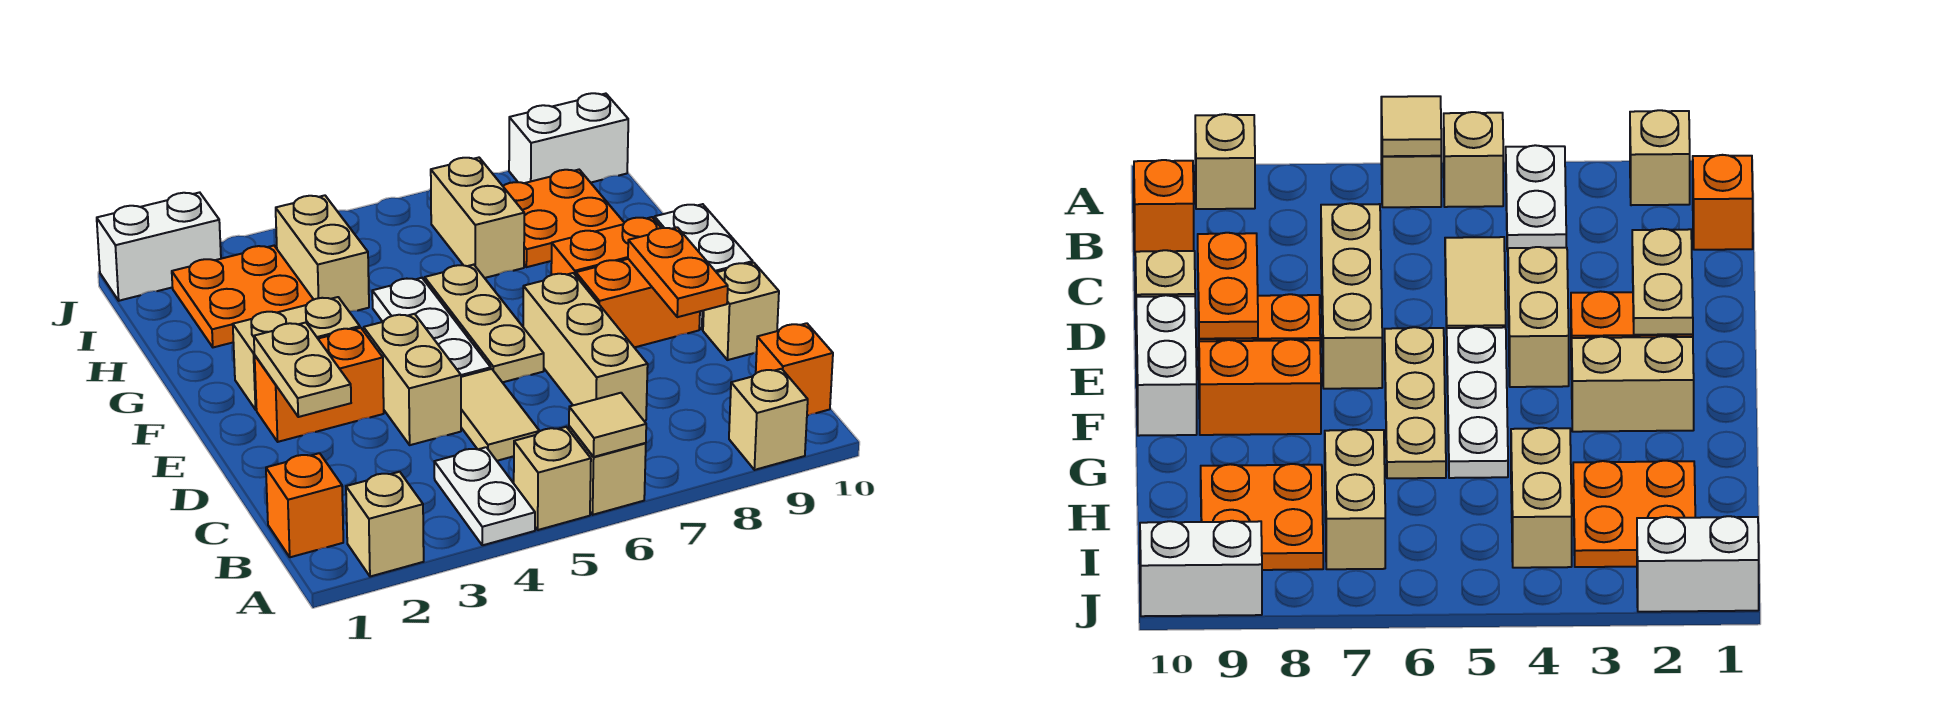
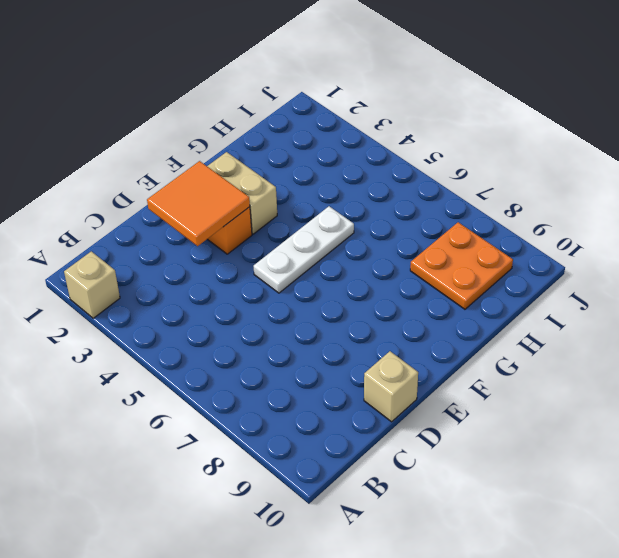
orange 2x2 tile [147,161,250,246] -> tan 1x2 plate [254,323,351,417]
none -> white 1x2 plate [434,447,535,545]
none -> tan 1x1 brick [514,427,591,530]
none -> tan 1x1 brick [569,426,646,515]

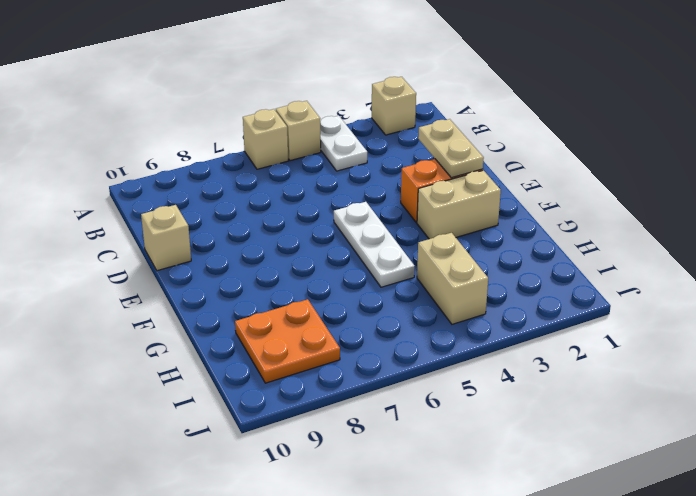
none -> tan 1x1 brick [729,369,808,470]
none -> orange 1x1 brick [266,453,343,557]
none -> orange 1x1 brick [756,323,833,416]

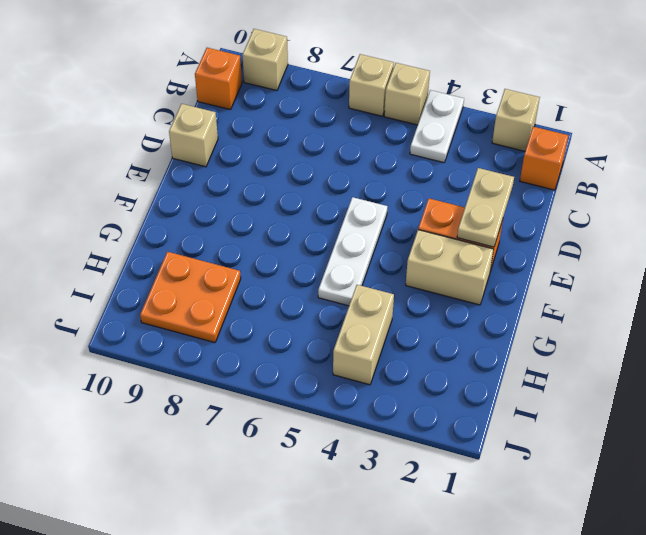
none -> tan 1x2 tile [461,369,539,461]
none -> tan 1x3 brick [523,273,648,421]
none -> tan 1x2 brick [364,314,461,445]

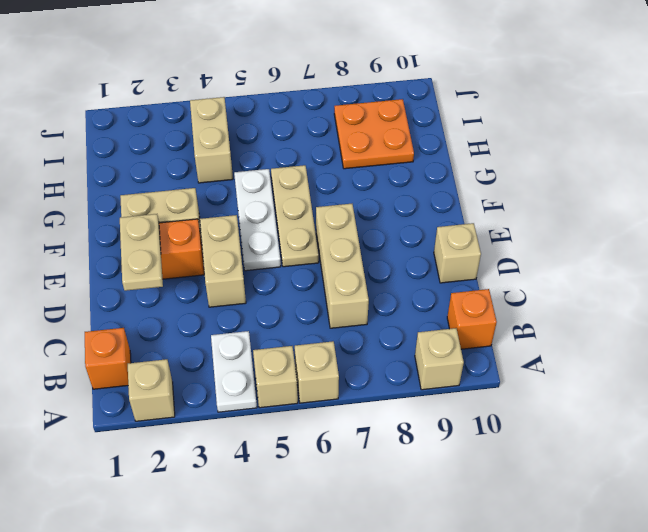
none -> tan 1x2 tile [461,369,539,461]
none -> orange 1x2 brick [576,259,700,347]
none -> white 1x2 brick [654,204,753,330]

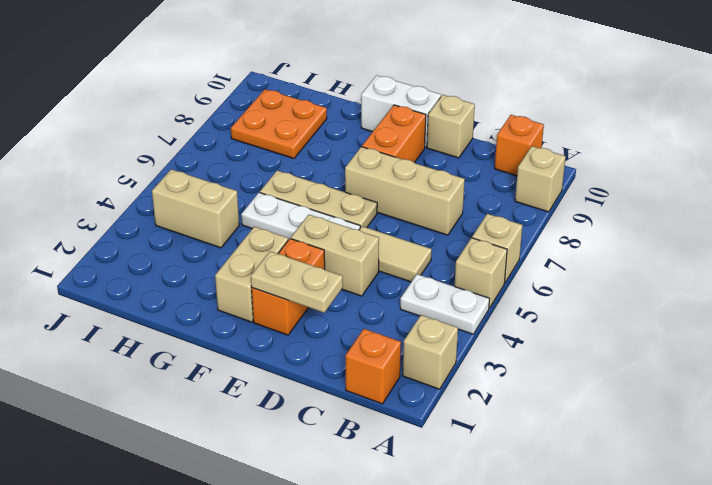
none -> orange 1x2 brick [551,217,661,275]
none -> orange 2x2 plate [172,246,314,347]
none -> tan 1x2 brick [431,158,524,278]

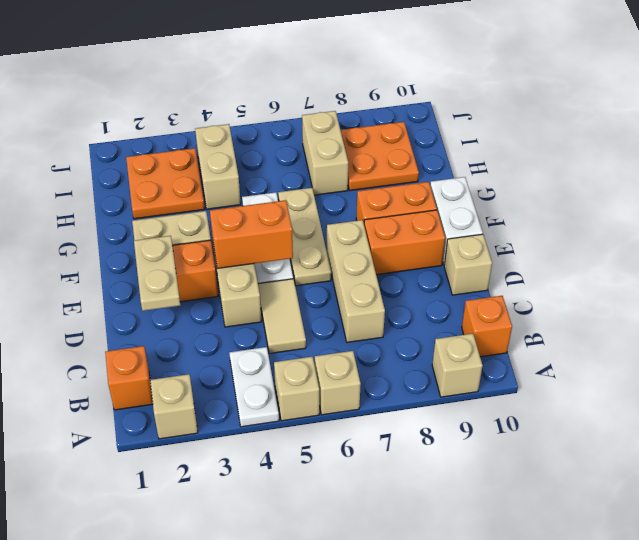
orange 1x2 brick [210,200,293,268] -> none
none -> white 1x2 brick [97,192,221,301]
none -> white 1x2 brick [509,93,628,183]
none -> tan 1x1 tile [569,393,646,457]

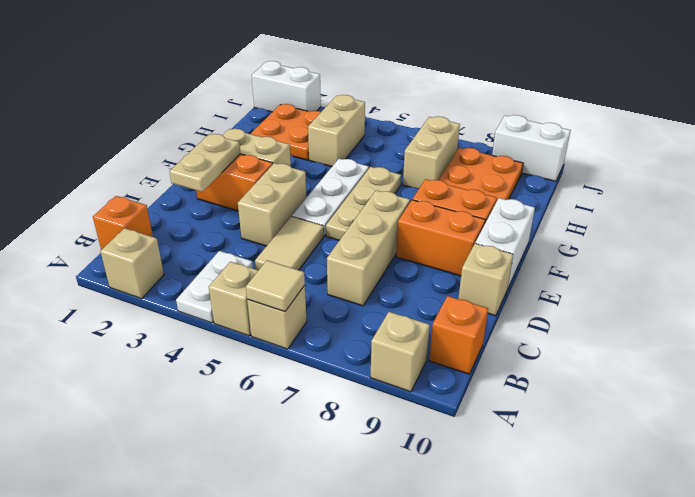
none -> orange 1x2 plate [628,227,728,317]

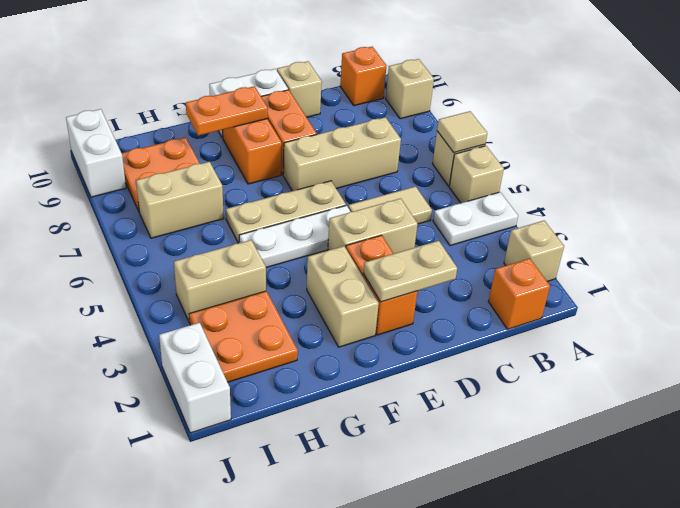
orange 1x2 plate [186,86,268,136] -> orange 1x2 plate moved to [628,227,728,317]

